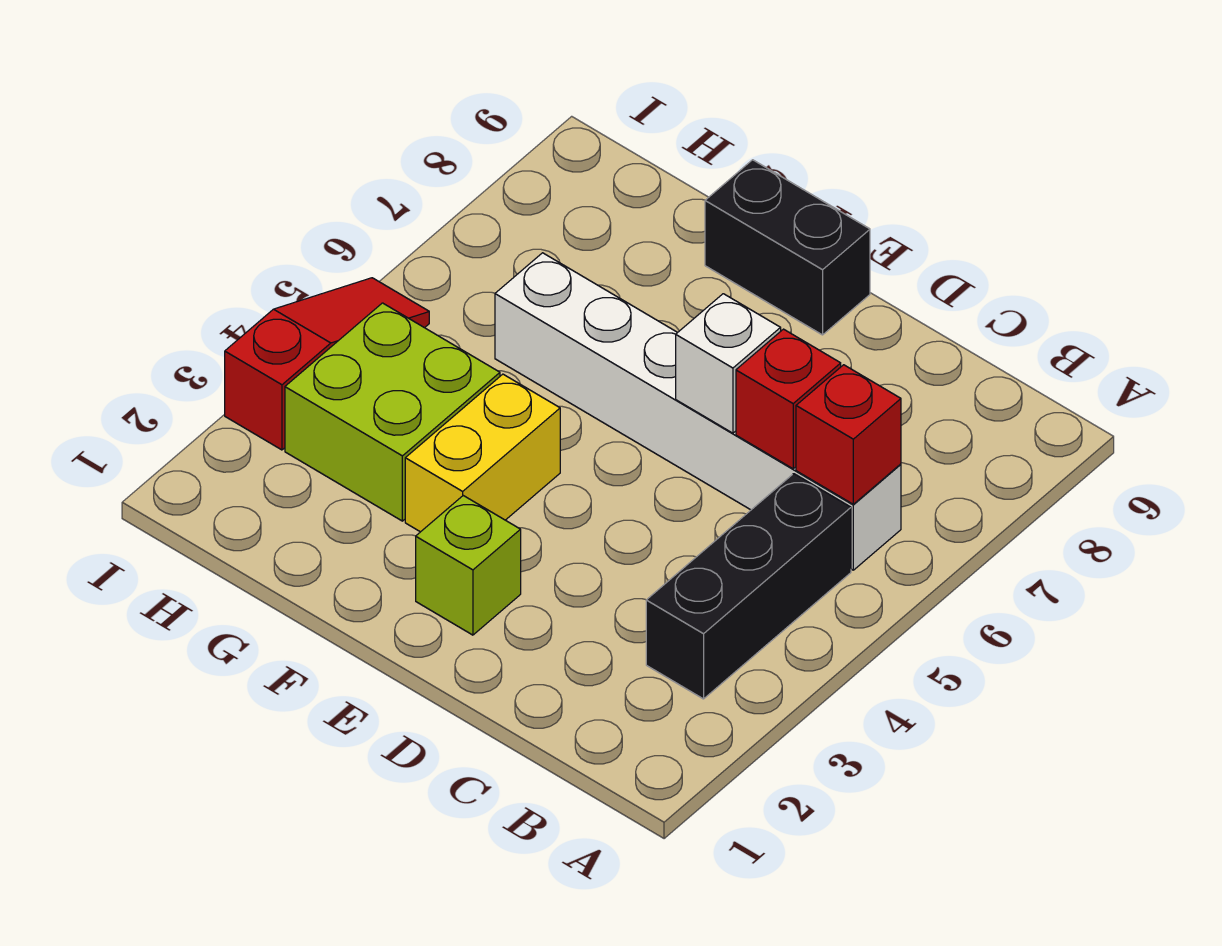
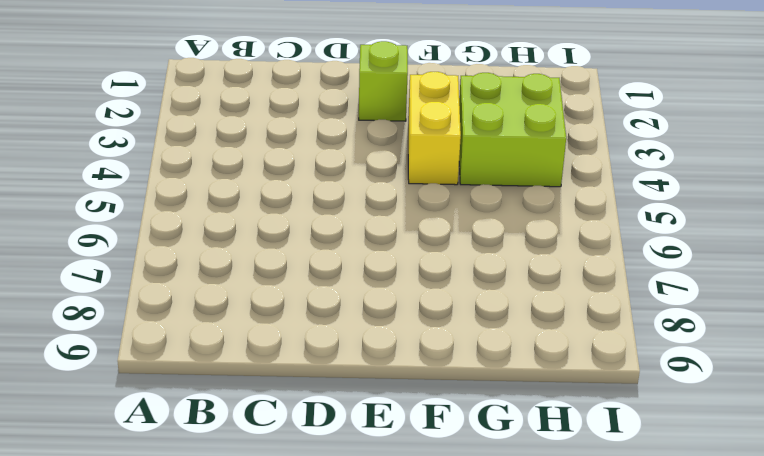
none -> black 1x3 brick [646,474,851,699]
none -> white 1x6 brick [495,253,901,570]

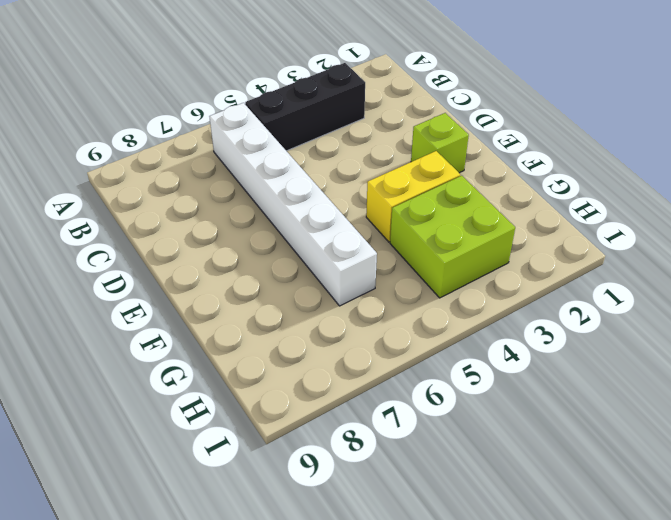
none -> black 1x2 brick [705,160,870,335]
none -> red 1x3 slope [225,278,429,450]

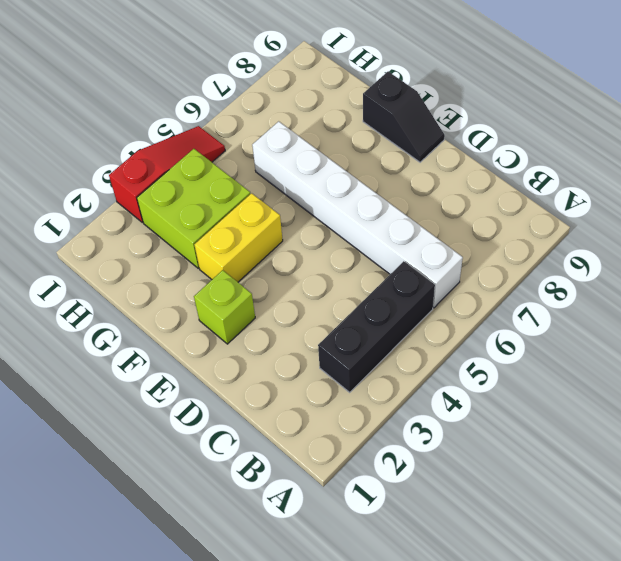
black 1x2 slope [363,72,445,162] -> black 1x2 brick [705,160,870,335]
none -> red 1x1 brick [796,365,901,504]
none -> red 1x1 brick [736,329,841,469]

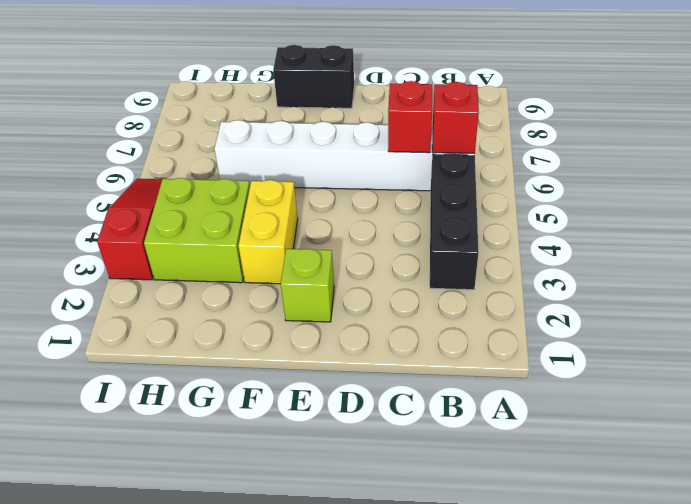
none -> white 1x1 brick [676,294,781,433]

